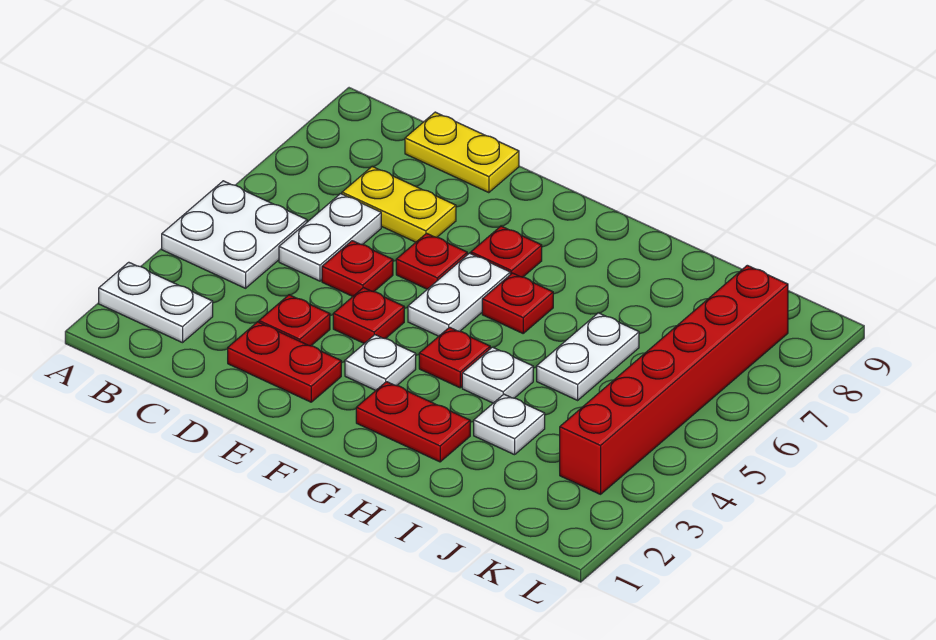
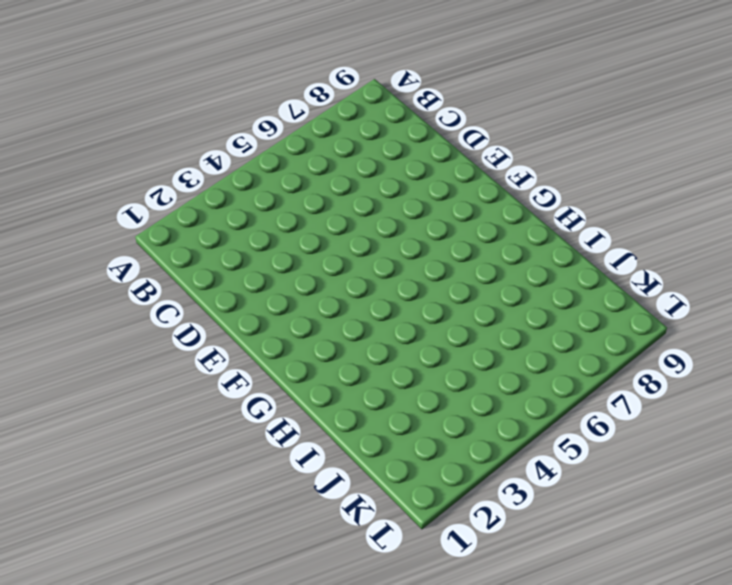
none -> white 1x2 plate [99,262,213,343]
none -> white 2x2 plate [162,181,307,288]
none -> white 1x2 plate [279,194,381,281]

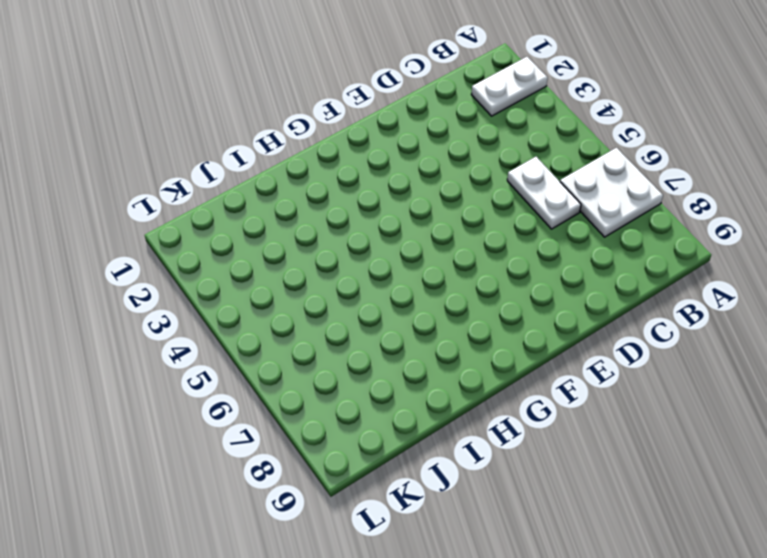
white 2x2 plate [560,148,663,237] -> white 2x2 plate moved to [162,181,307,288]
none -> yellow 1x2 plate [342,167,456,242]
none -> yellow 1x2 plate [405,112,519,193]
none -> red 1x2 plate [228,322,341,402]

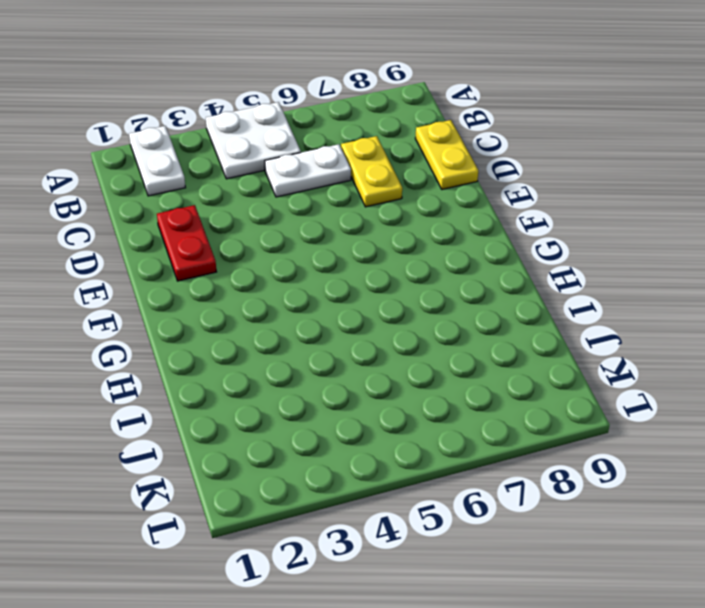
none -> red 1x1 plate [259,295,330,346]
none -> red 1x1 plate [322,241,393,296]
none -> red 1x1 plate [333,288,404,343]

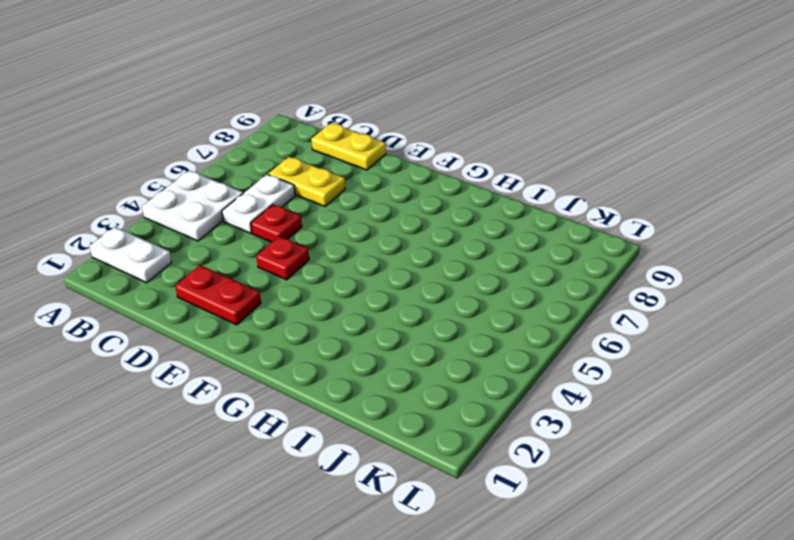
none -> red 1x1 plate [259,295,330,346]
none -> red 1x1 plate [396,233,467,289]
none -> white 1x1 plate [345,335,416,391]

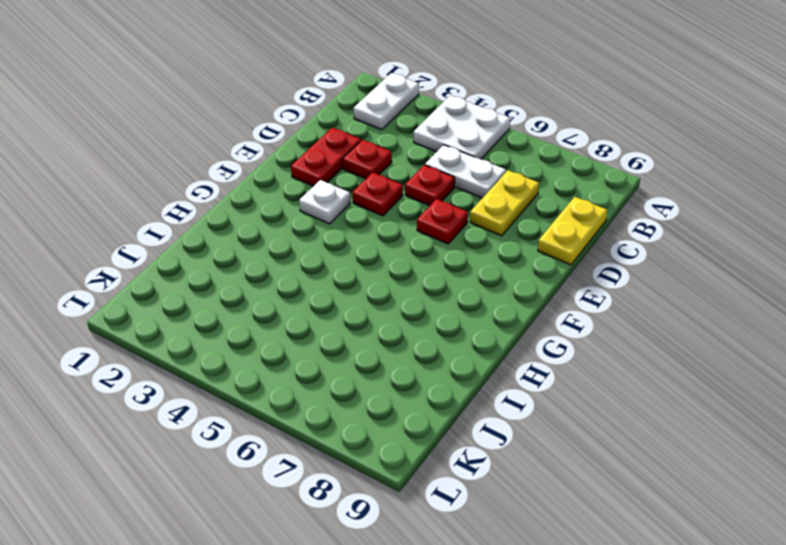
none -> white 1x2 plate [408,253,510,336]
none -> red 1x1 plate [471,226,542,277]
none -> red 1x2 plate [356,382,470,462]

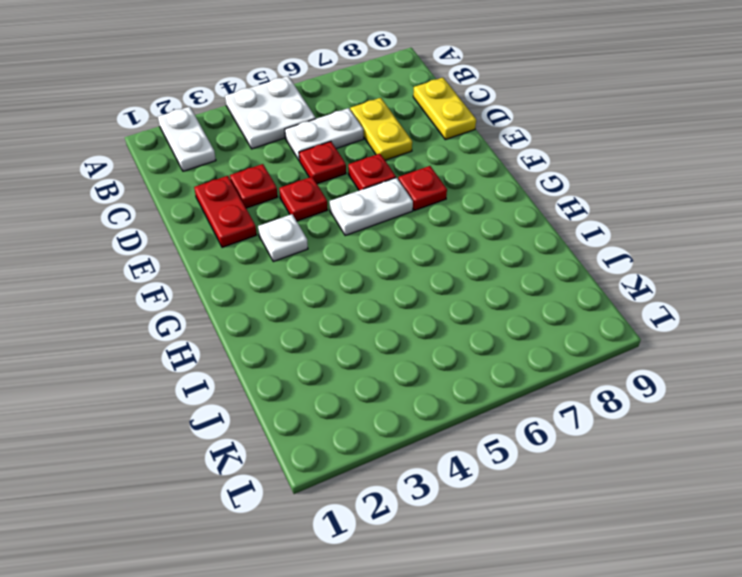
none -> red 1x2 plate [356,382,470,462]
none -> red 1x1 plate [419,327,490,388]
none -> red 1x1 plate [482,273,553,333]

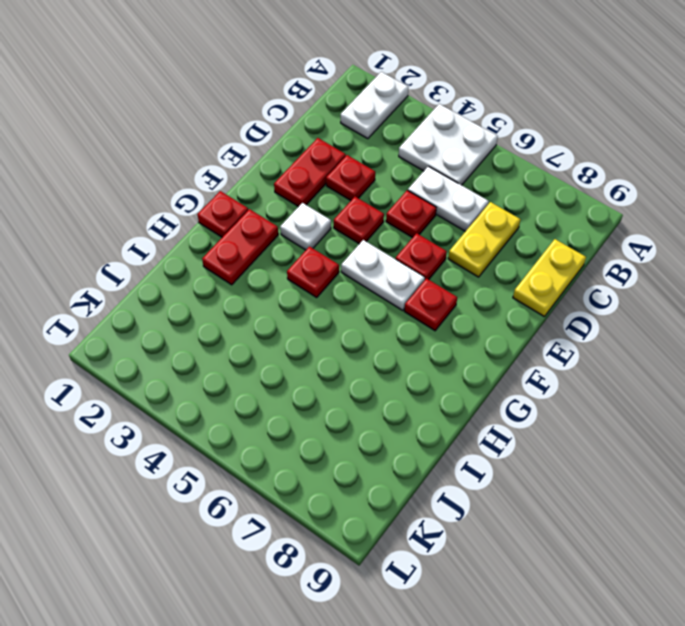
red 1x1 plate [197,191,248,237] -> red 1x1 plate moved to [482,273,553,333]
none -> white 1x1 plate [462,347,533,403]
none -> white 1x1 plate [474,394,545,455]
none -> white 1x2 plate [537,313,639,400]

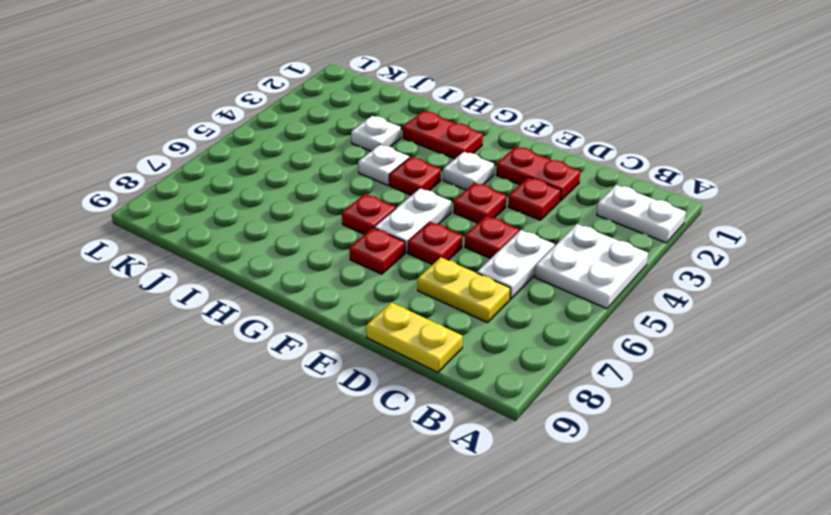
none -> white 1x2 plate [537,313,639,400]
none -> red 1x6 brick [560,265,788,494]

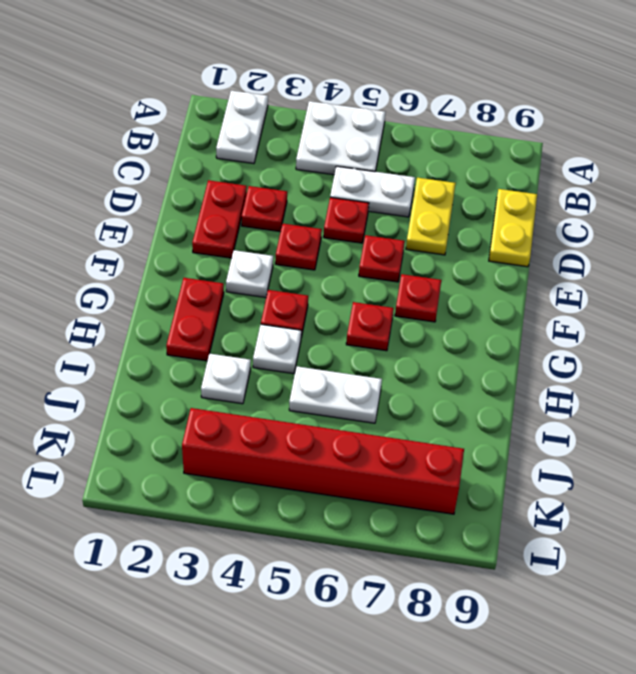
none -> white 1x2 plate [408,253,510,336]

